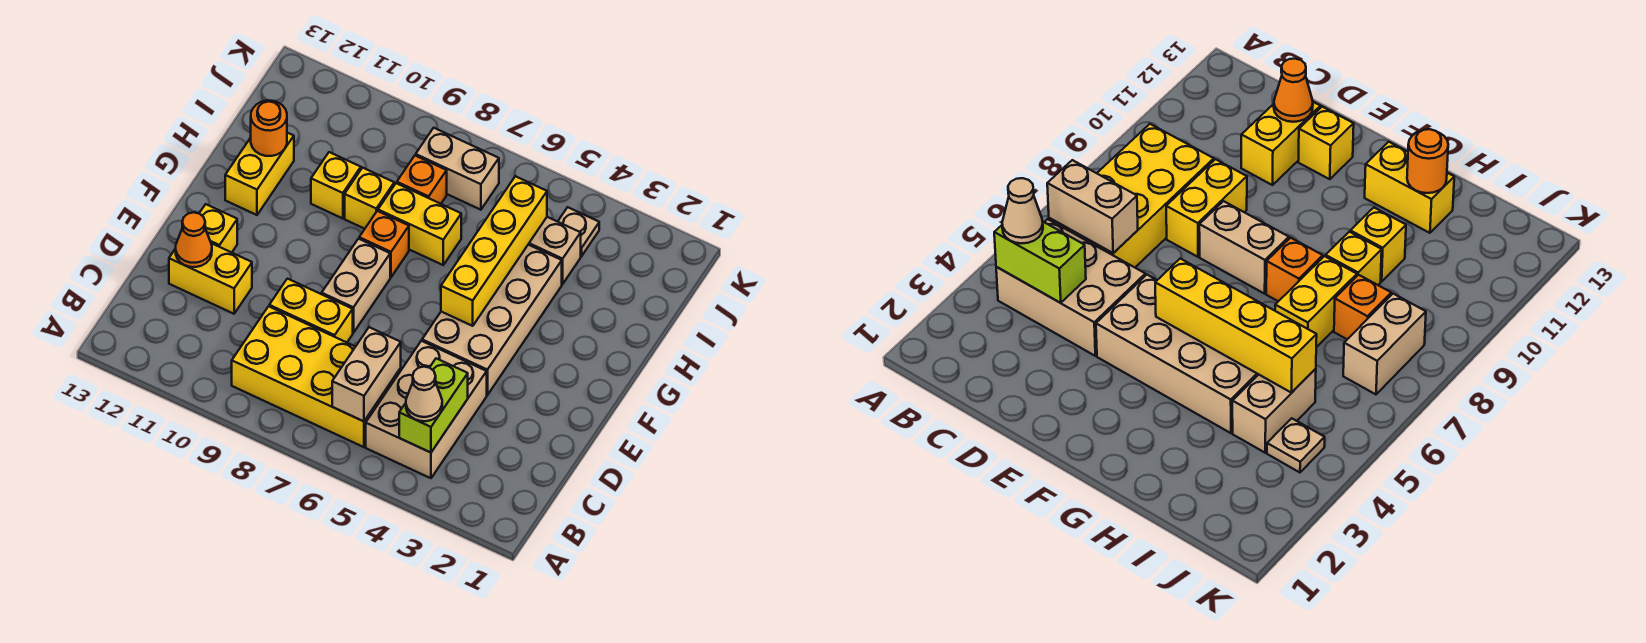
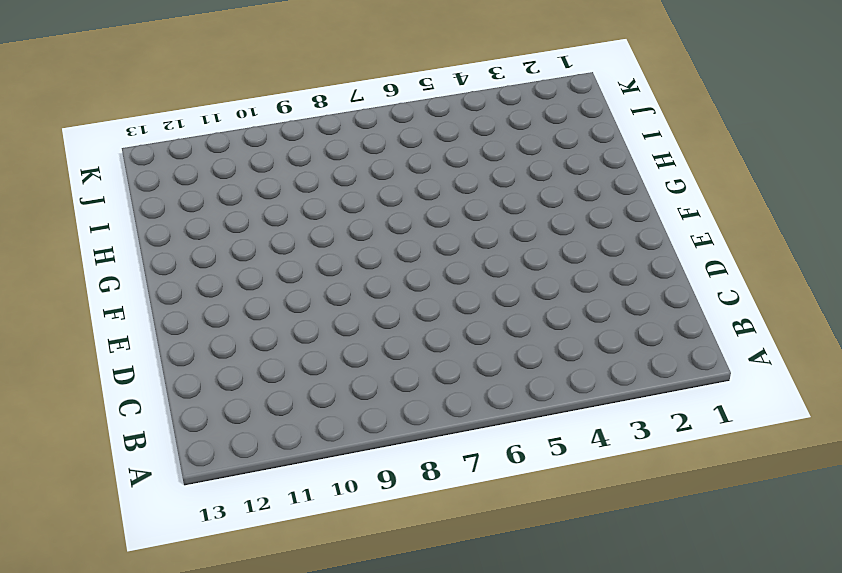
none -> tan 2x3 brick [366,341,487,478]
none -> yellow 2x4 brick [232,306,401,447]
none -> yellow 1x2 brick [269,279,353,342]

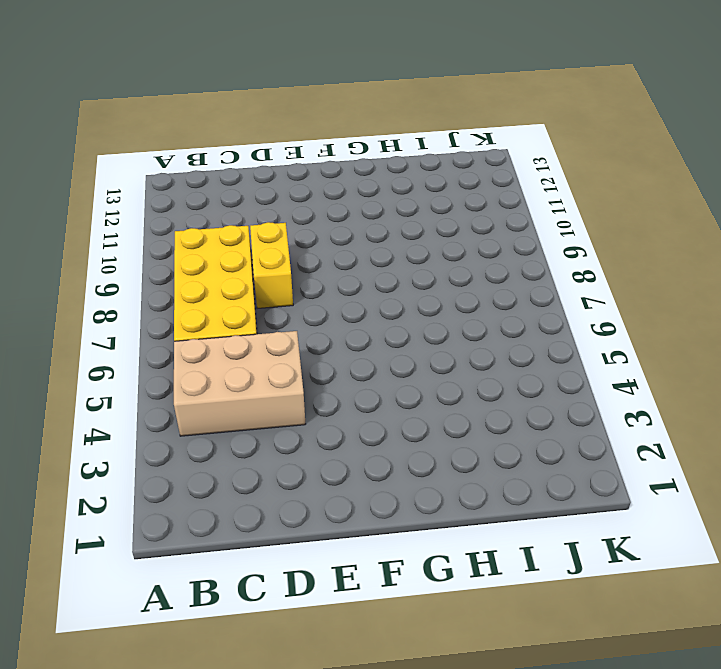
none -> yellow 1x2 brick [169,243,252,314]
none -> tan 2x4 brick [422,245,562,395]
none -> tan 1x2 brick [322,239,390,333]

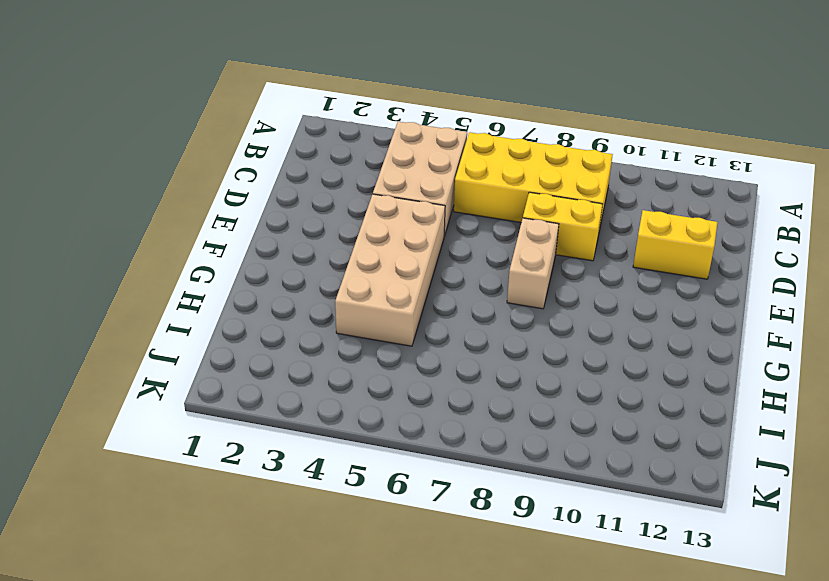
none -> yellow 1x1 brick [199,204,237,253]
none -> orange 1x1 brick [359,211,409,277]
none -> yellow 1x2 brick [225,133,294,215]

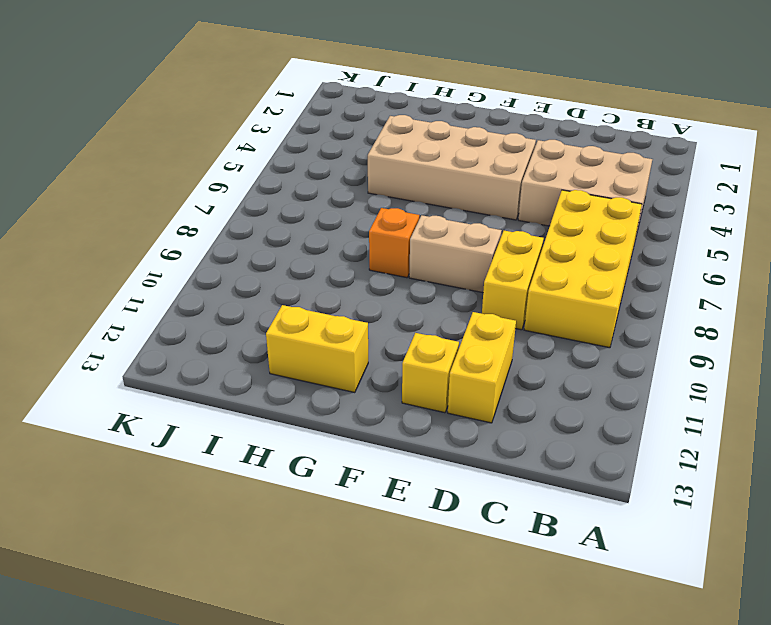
none -> yellow 1x2 brick [378,183,461,265]
none -> yellow 1x1 brick [345,168,394,229]
none -> yellow 1x1 brick [311,152,361,218]

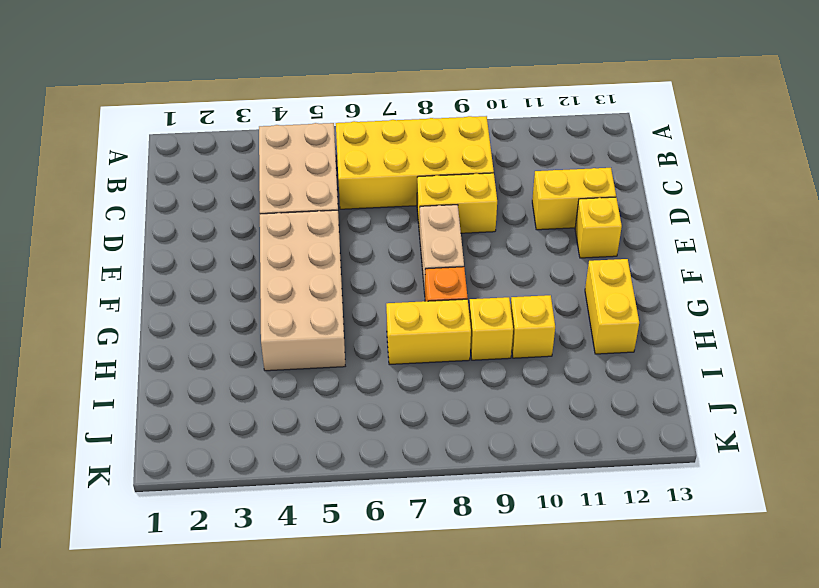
none -> tan 1x2 brick [528,217,581,284]
none -> orange 1x1 brick [397,155,447,204]
none -> tan 1x1 plate [558,207,599,256]

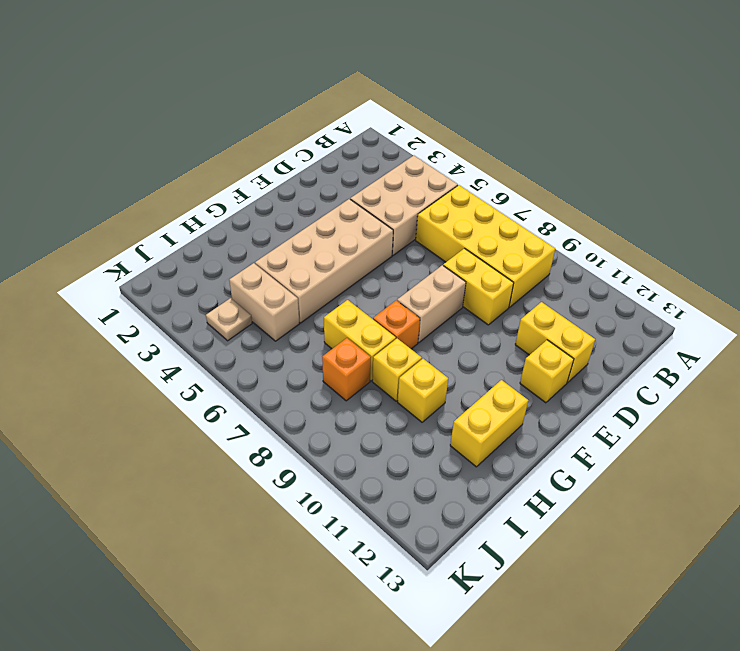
none -> tan 1x2 brick [416,128,499,210]
none -> lime 1x2 brick [399,358,468,453]
none -> tan 1x2 brick [332,327,401,421]

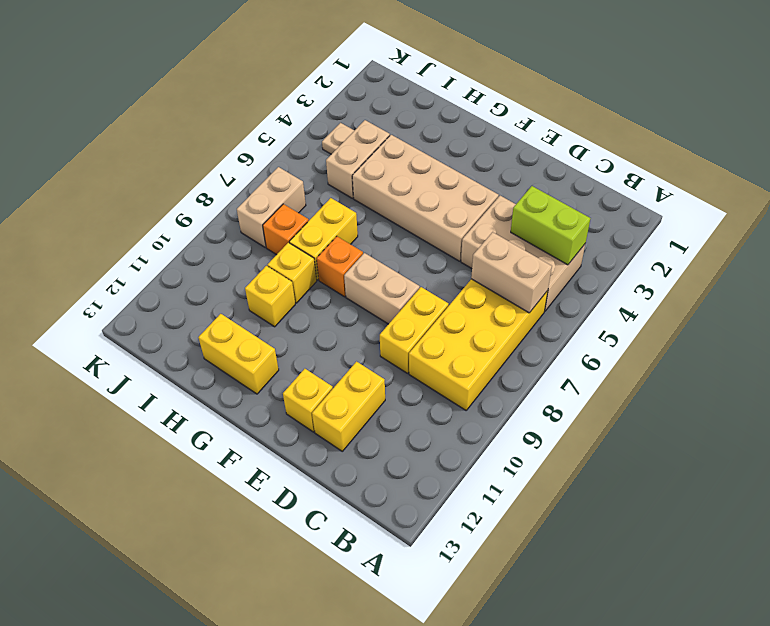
none -> orange 1x1 cone [176,212,212,267]
none -> yellow 1x4 brick [441,176,547,326]
none -> orange 1x1 round brick [251,101,287,156]

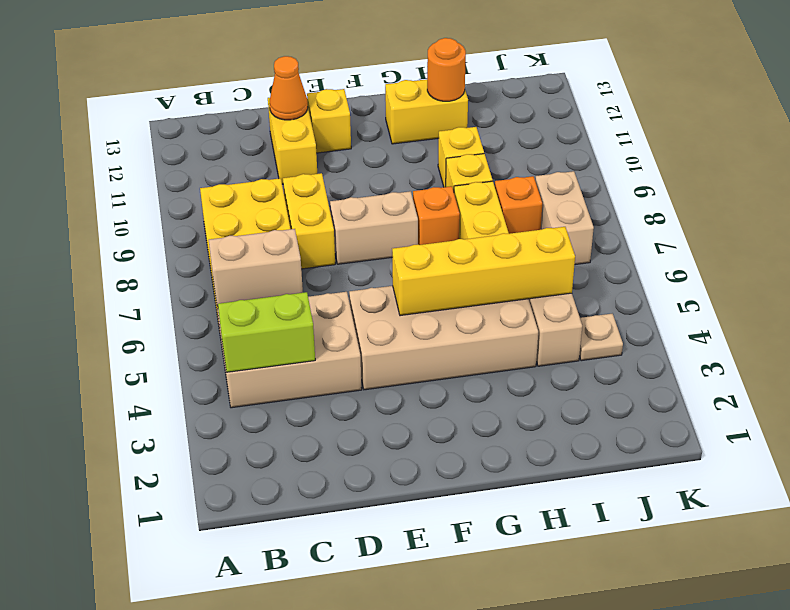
none -> tan 1x1 cone [406,367,442,421]

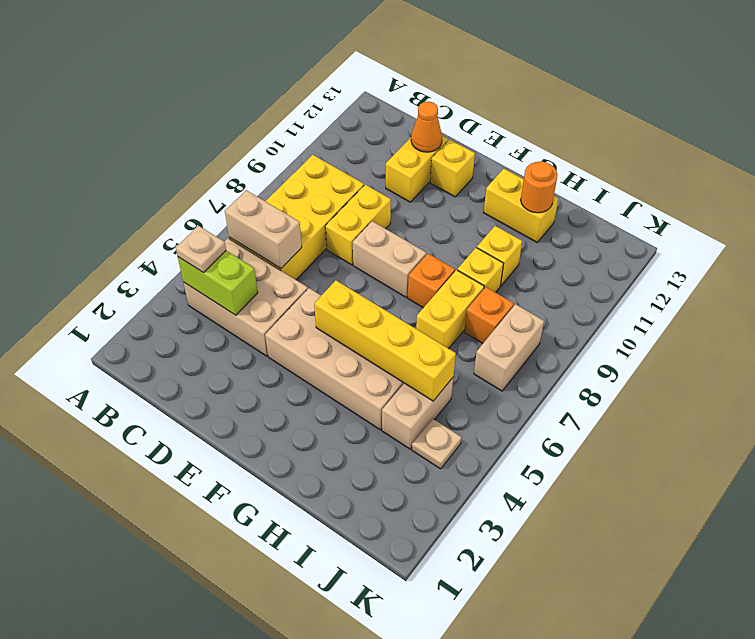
tan 1x1 plate [176,226,226,273] -> tan 1x1 cone [406,367,442,421]

